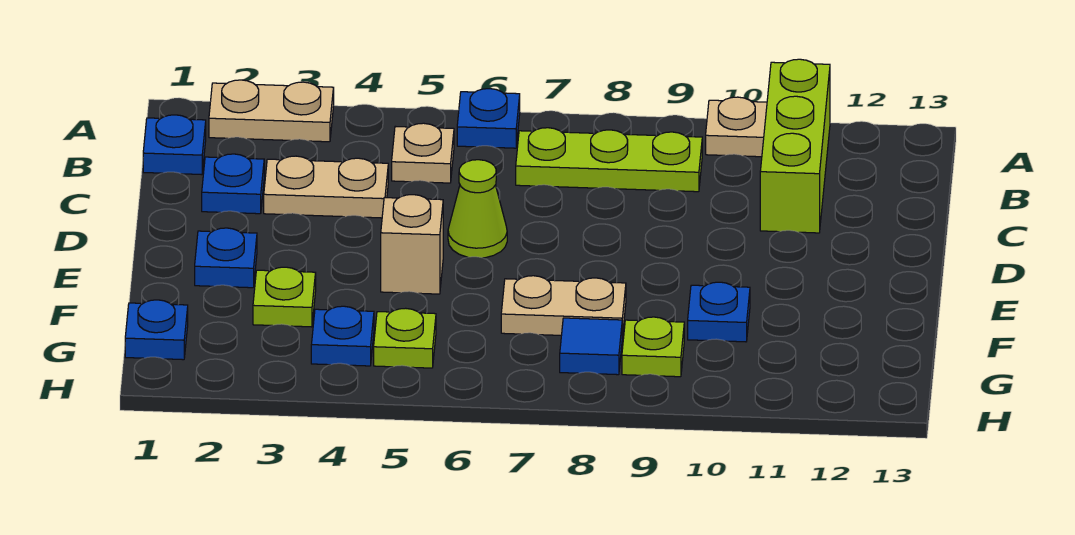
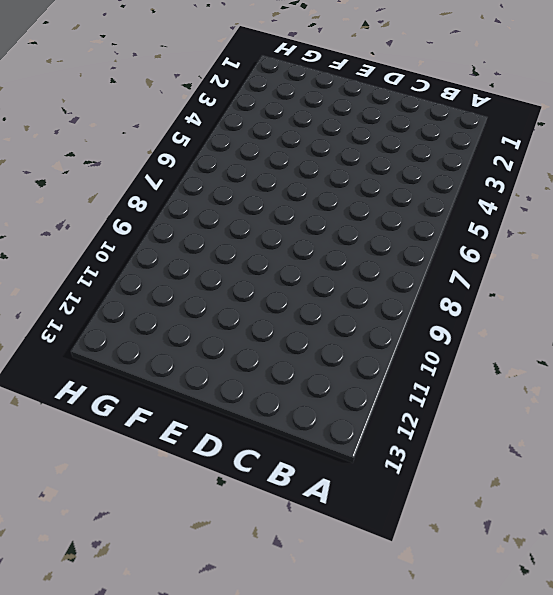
none -> tan 1x2 plate [209,80,334,142]
none -> blue 1x1 plate [457,89,520,148]
none -> tan 1x1 plate [706,97,767,157]

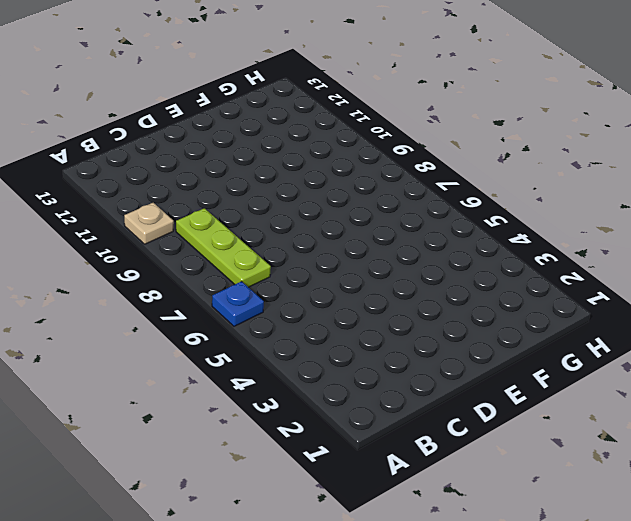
none -> tan 1x2 plate [209,80,334,142]
none -> lime 1x3 brick [760,59,830,233]
none -> blue 1x1 plate [143,115,206,175]

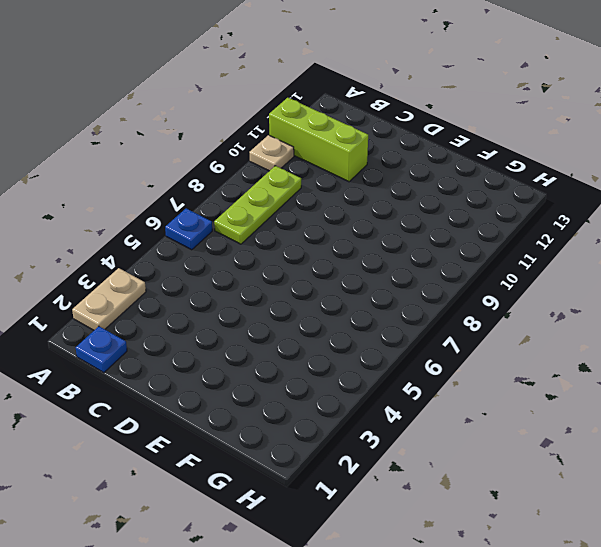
none -> tan 1x1 plate [392,123,454,183]
none -> blue 1x1 plate [202,154,264,214]
none -> tan 1x2 plate [264,156,388,218]

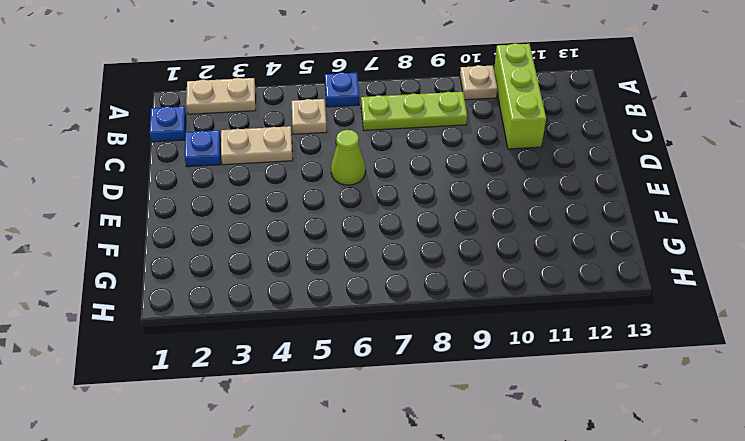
none -> blue 1x1 plate [195,228,257,288]
none -> tan 1x1 brick [381,195,443,294]
none -> lime 1x1 plate [253,267,316,327]

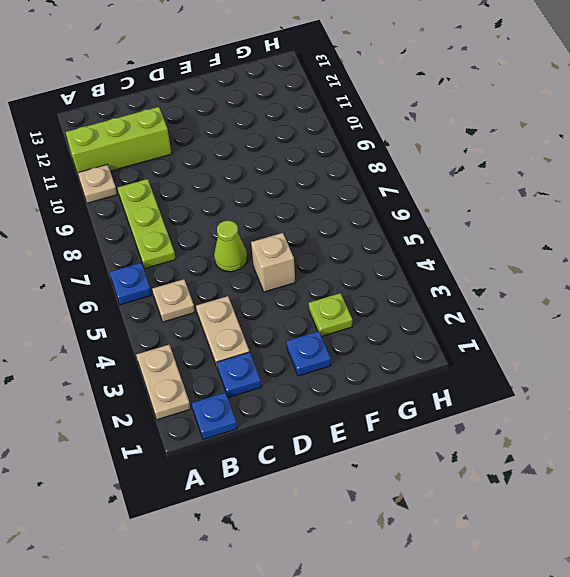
none -> tan 1x2 plate [501,276,626,337]
none -> blue 1x1 plate [688,282,750,342]
none -> blue 1x1 plate [125,300,188,360]

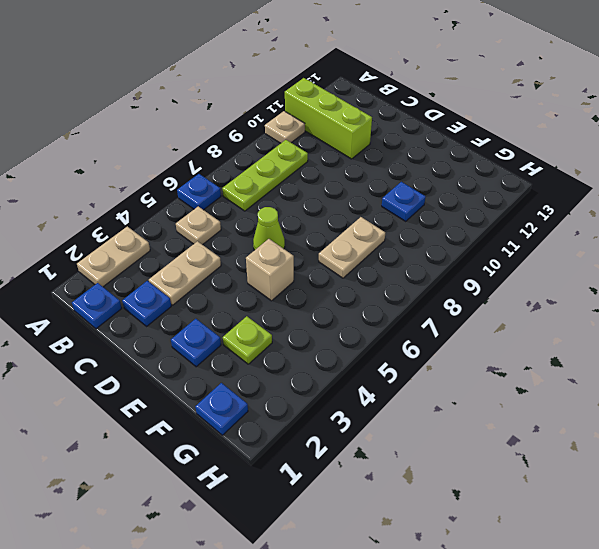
none -> blue 1x1 plate [311,306,374,366]
none -> lime 1x1 plate [374,308,436,368]
none -> blue 1x1 tile [560,318,622,375]

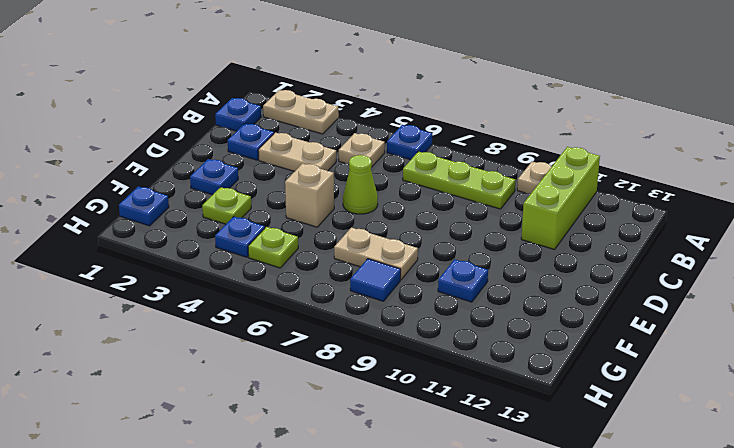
none -> lime 1x1 plate [622,317,684,377]

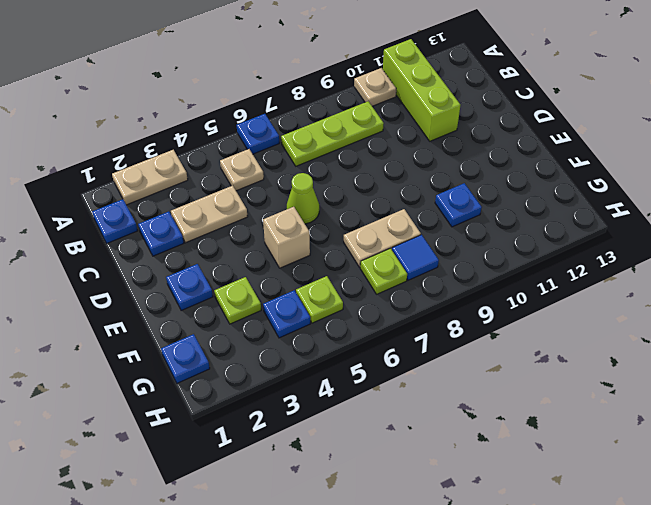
lime 1x1 plate [360,248,407,294] -> lime 1x1 plate moved to [622,317,684,377]

